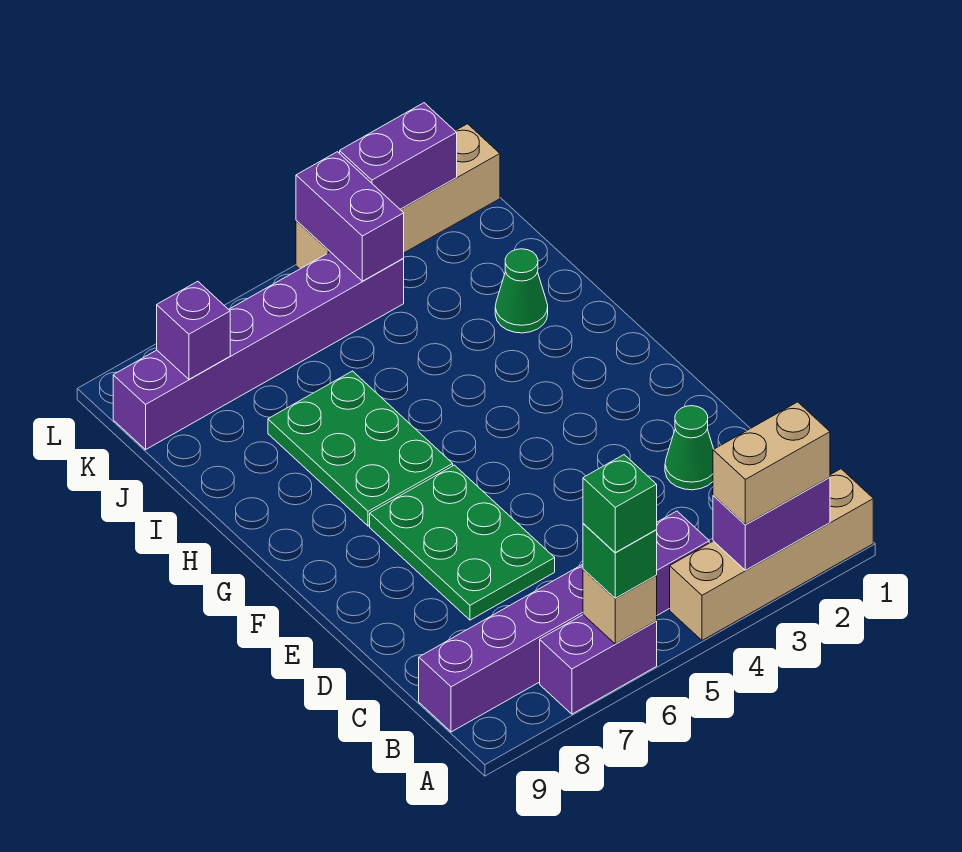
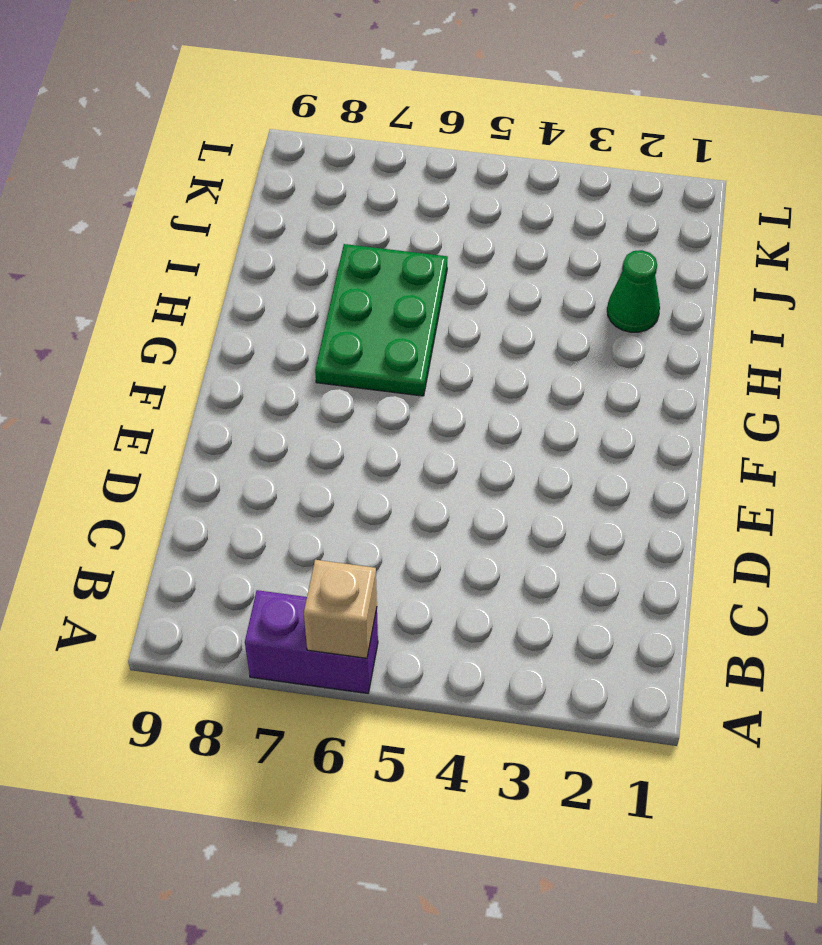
none -> tan 1x4 brick [670,469,873,640]
none -> purple 1x6 brick [419,511,709,732]
none -> green 1x1 cone [665,406,714,490]

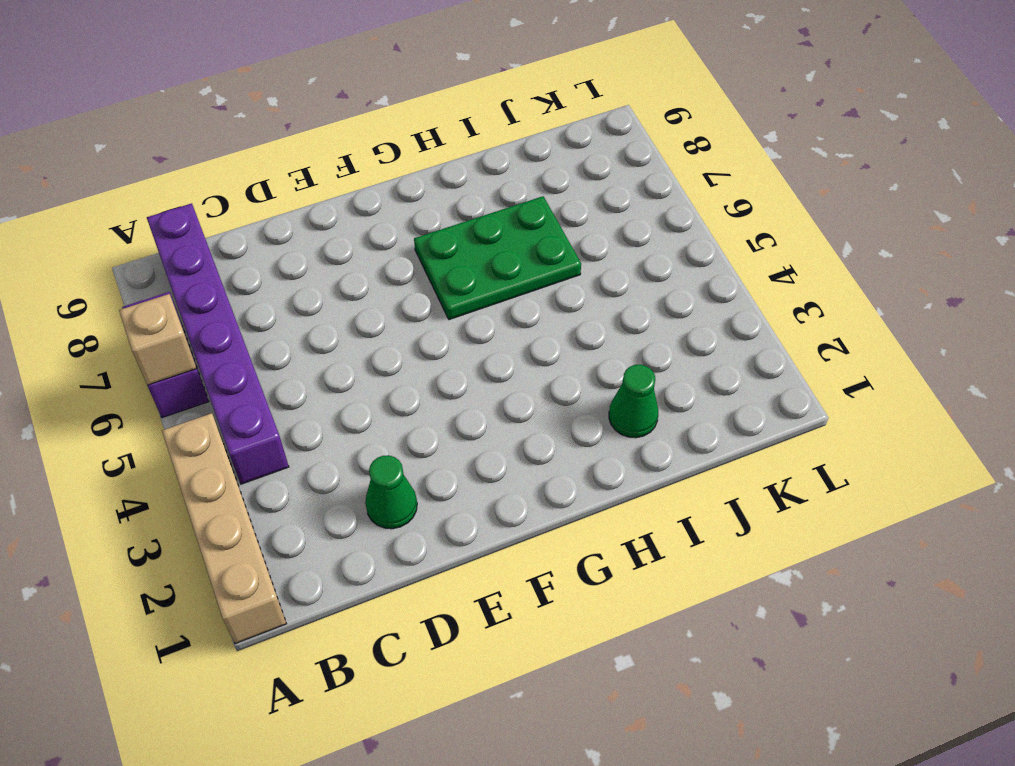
none -> green 2x3 plate [370,465,555,620]
none -> purple 1x6 brick [113,252,404,450]
none -> tan 1x4 brick [296,124,500,269]

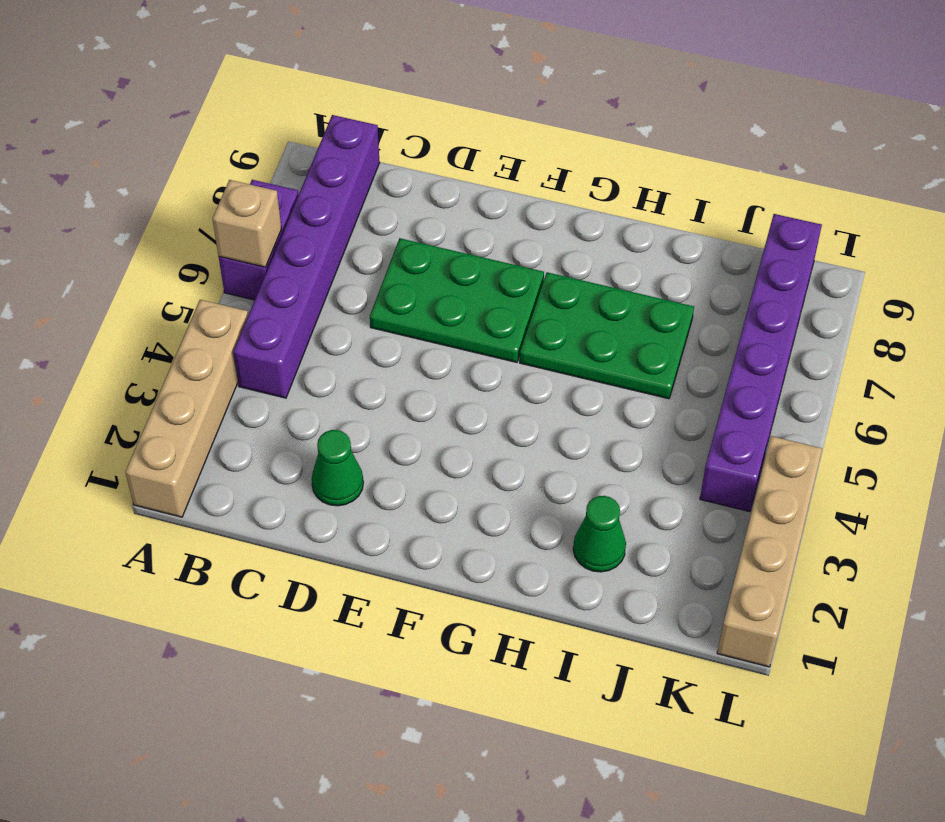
none -> purple 1x2 brick [713,477,830,570]
none -> purple 1x2 brick [296,152,404,281]
none -> purple 1x1 brick [157,281,230,379]

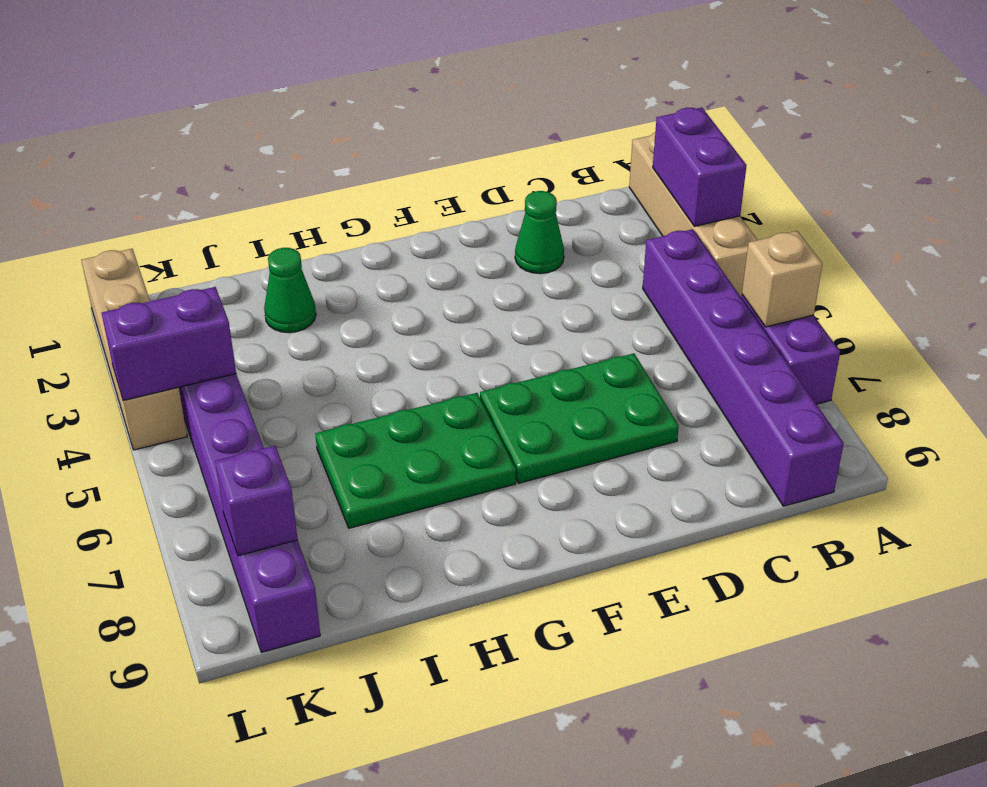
none -> purple 1x2 brick [340,103,457,209]
none -> tan 1x2 brick [713,402,830,525]
none -> green 1x1 brick [583,524,657,598]

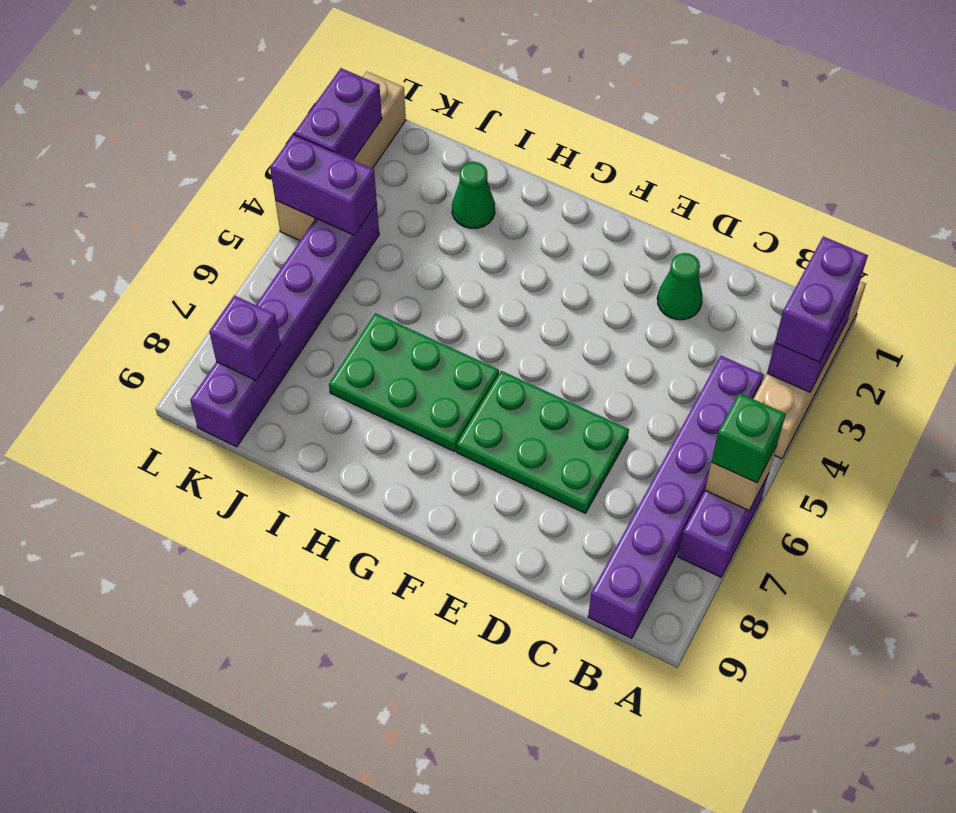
purple 1x2 brick [775,236,868,362] -> tan 1x2 brick [713,402,830,525]
none -> green 1x1 brick [583,455,657,552]

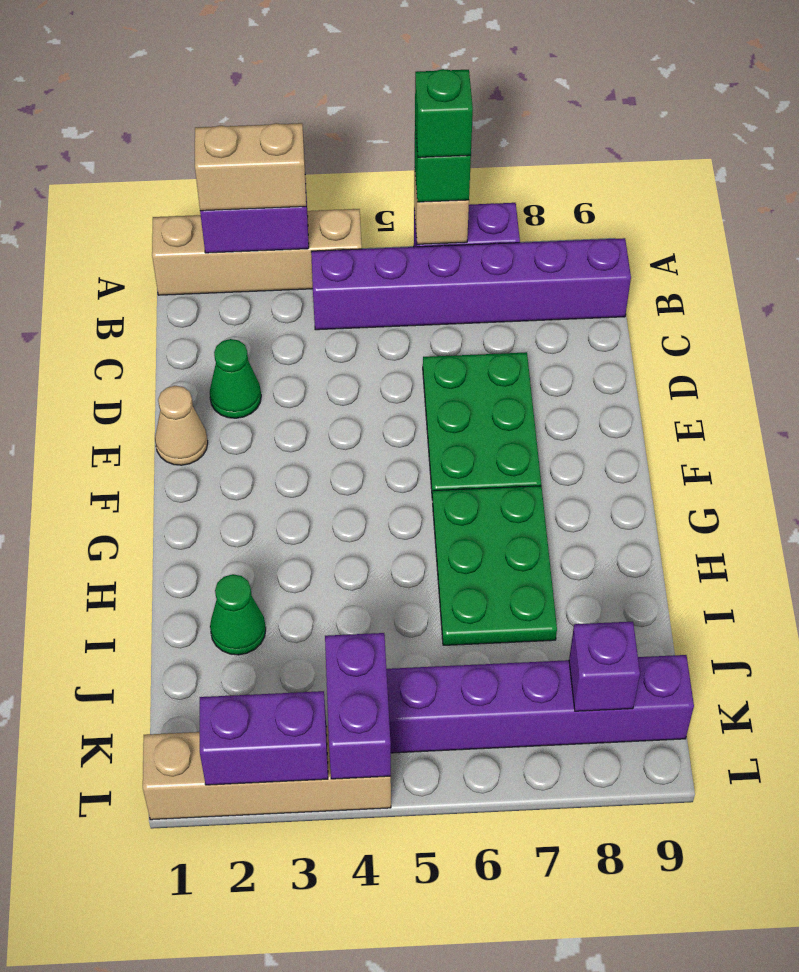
tan 1x1 cone [155,386,208,465] -> none

